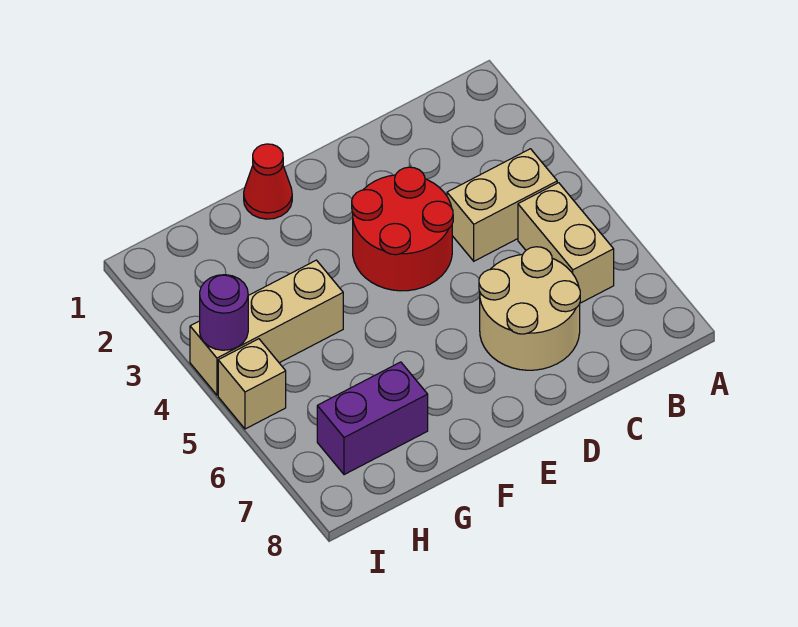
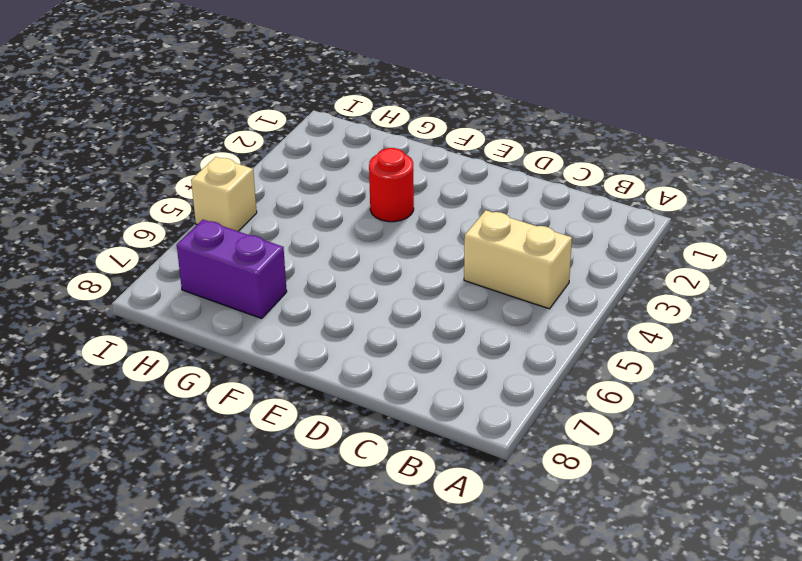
red 1x1 round brick [369,148,414,222] -> none
none -> tan 1x2 brick [518,183,614,303]
none -> tan 2x2 round brick [479,247,580,370]

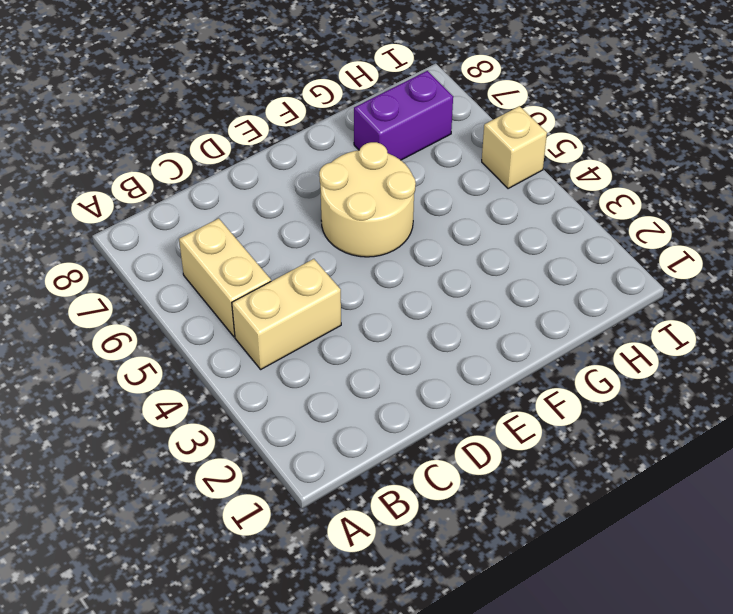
tan 2x2 round brick [319,142,416,257] -> tan 2x2 round brick moved to [479,247,580,370]
none -> red 2x2 round brick [352,167,453,291]
none -> red 1x1 cone [244,144,292,219]

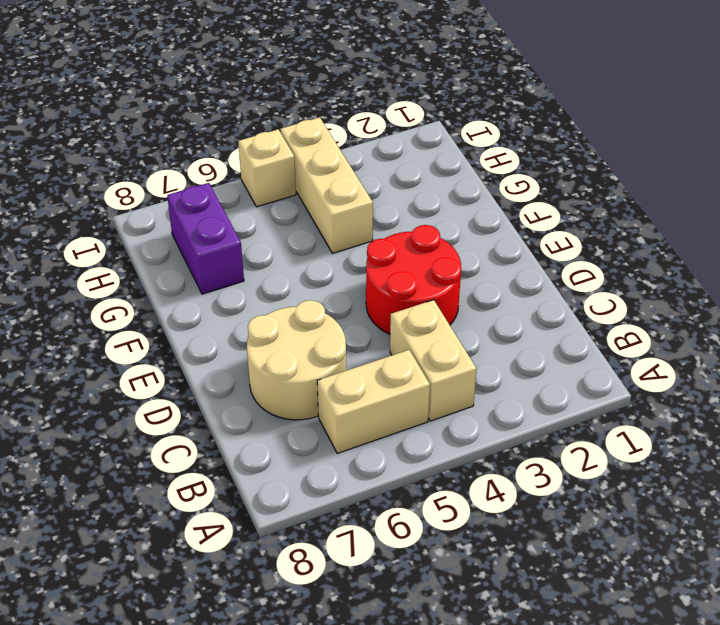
none -> red 1x1 cone [244,144,292,219]
none -> purple 1x1 round brick [200,274,248,350]

